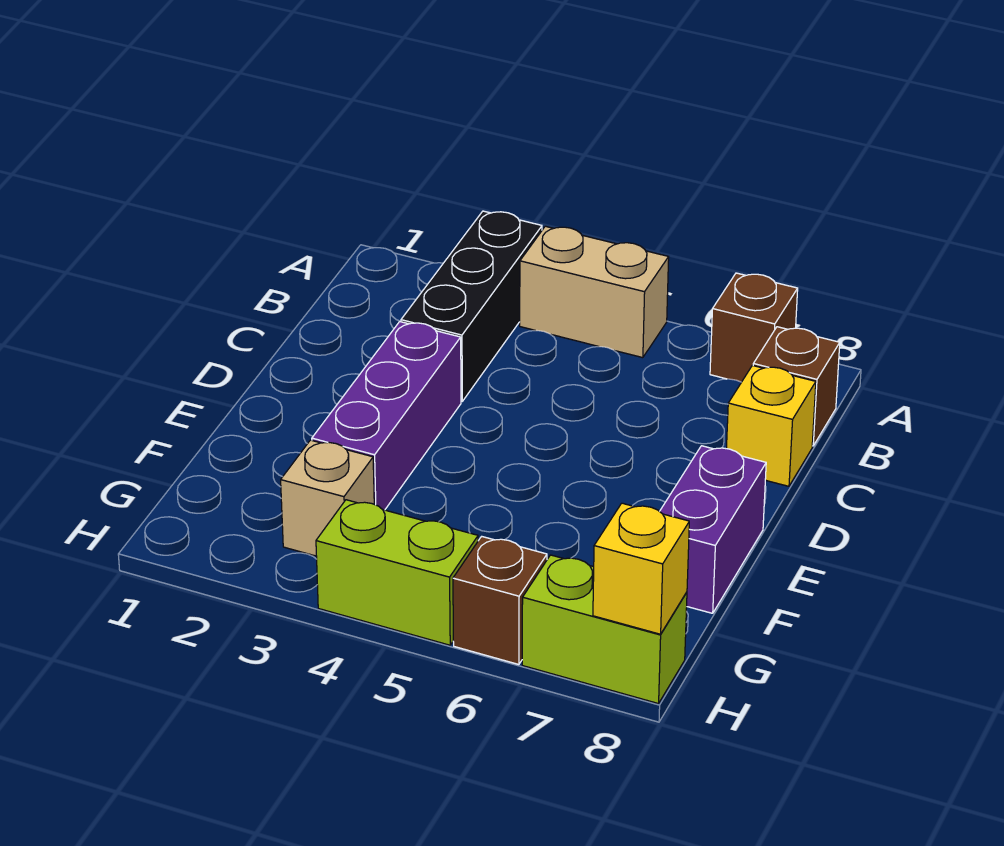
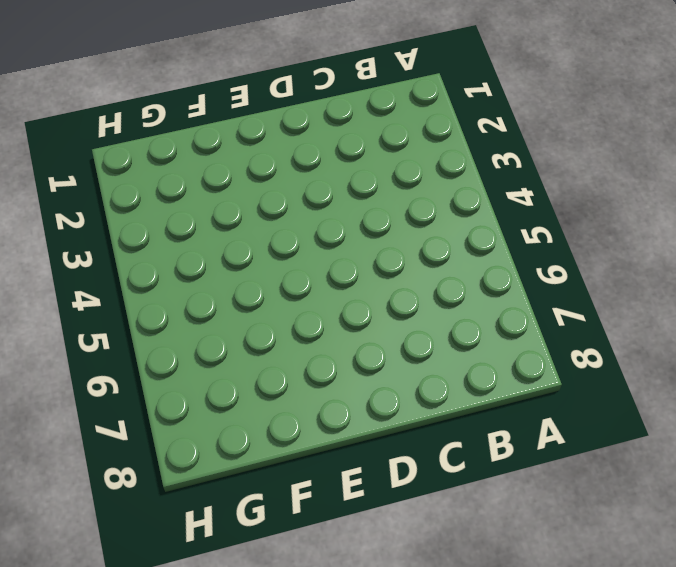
none -> black 1x3 brick [401,211,542,401]
none -> tan 1x2 brick [520,226,669,358]
none -> brown 1x1 brick [710,273,798,382]

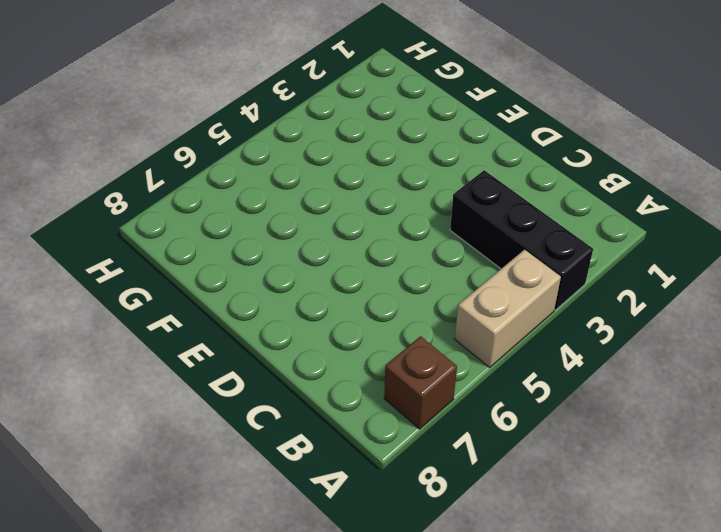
none -> brown 1x1 brick [753,327,840,446]
none -> yellow 1x1 brick [726,366,816,486]
none -> purple 1x3 brick [312,322,461,510]

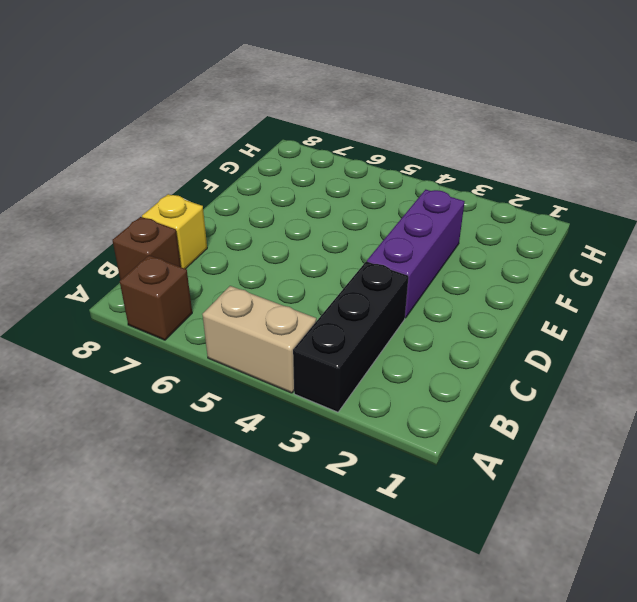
none -> purple 1x2 brick [660,446,766,613]
none -> tan 1x1 brick [281,440,374,556]
none -> lime 1x2 brick [316,500,478,645]

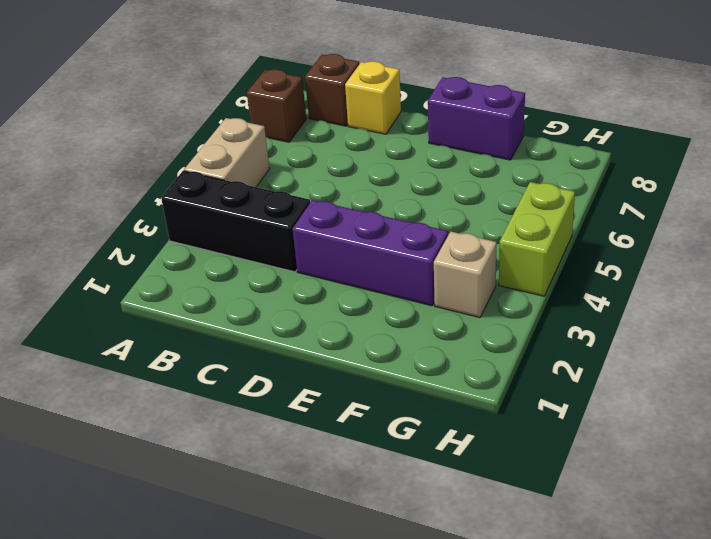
none -> brown 1x1 brick [453,536,547,664]
none -> lime 1x2 brick [522,555,687,704]
none -> yellow 1x1 brick [593,503,689,634]

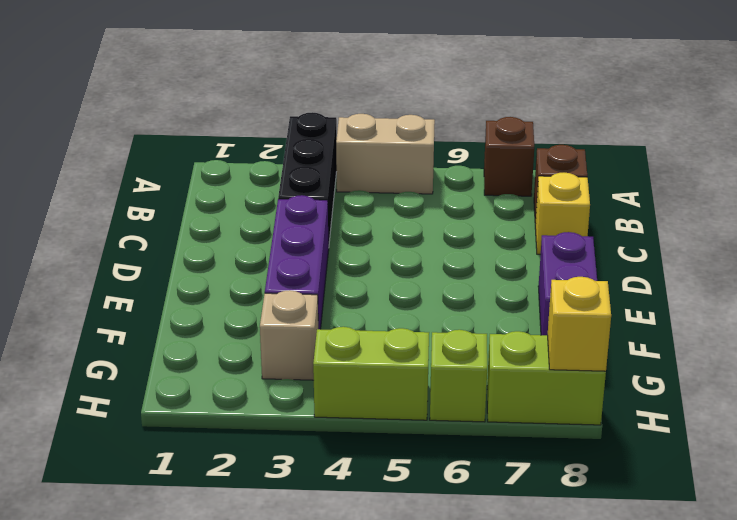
lime 1x1 brick [430,330,487,422] -> brown 1x1 brick [453,536,547,664]

